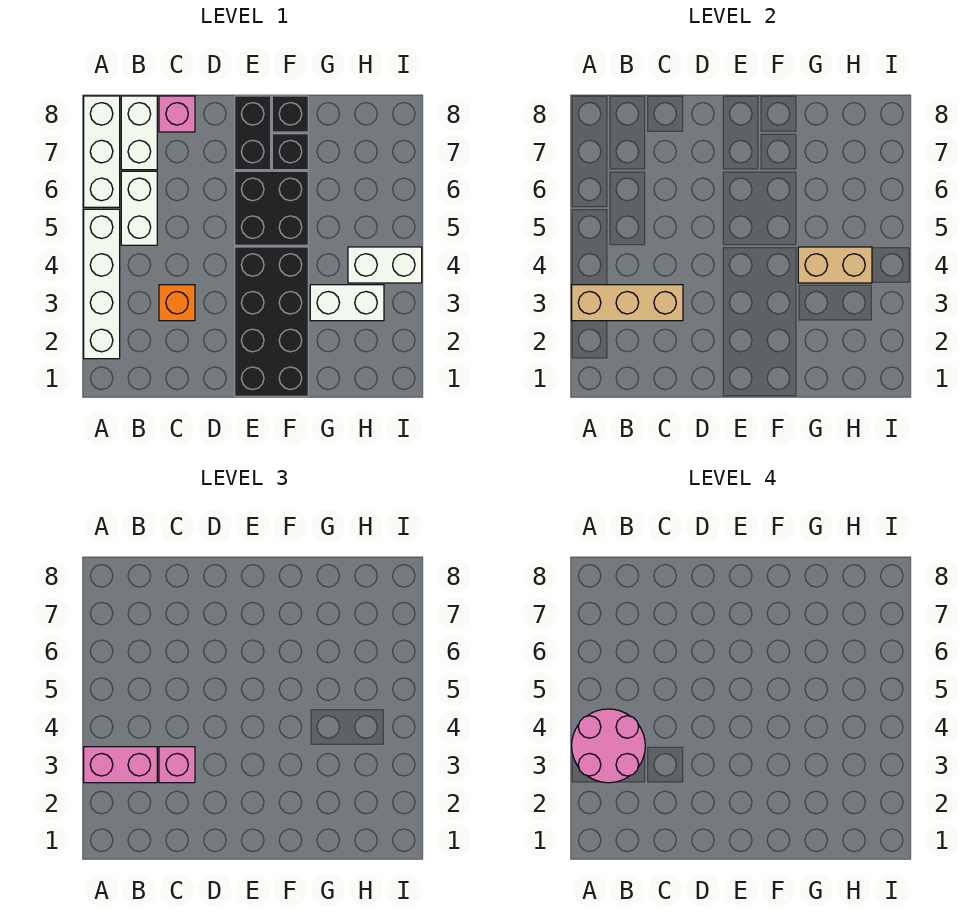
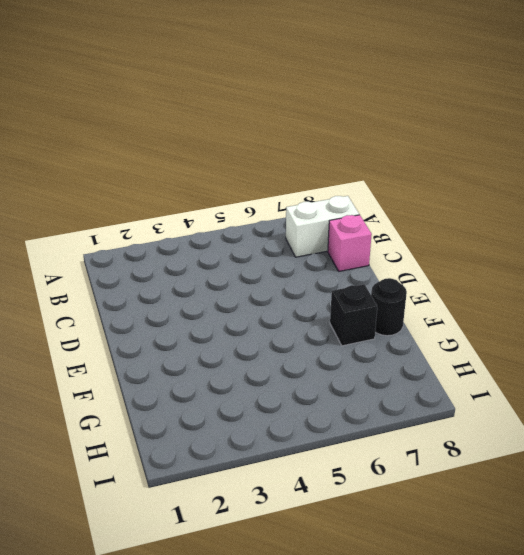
black 1x1 round brick [371,278,407,336] -> black 1x1 brick [272,96,308,132]
none -> white 1x4 brick [84,209,120,359]
none -> white 1x3 brick [84,96,120,207]
none -> white 1x2 brick [121,171,157,245]

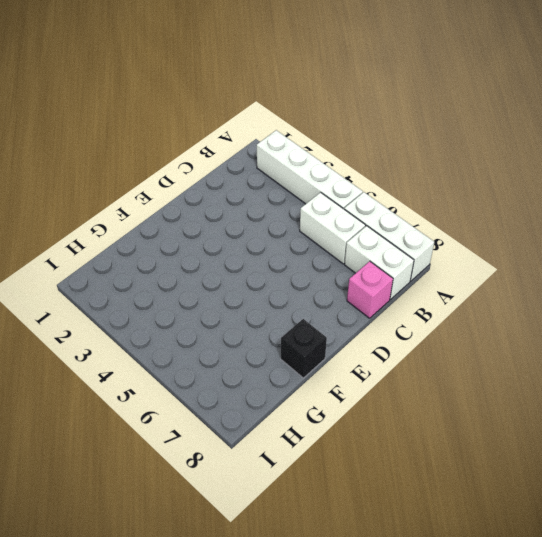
none -> orange 1x1 brick [159,285,195,321]
none -> black 2x4 brick [235,247,308,396]
none -> black 2x2 brick [235,171,308,245]

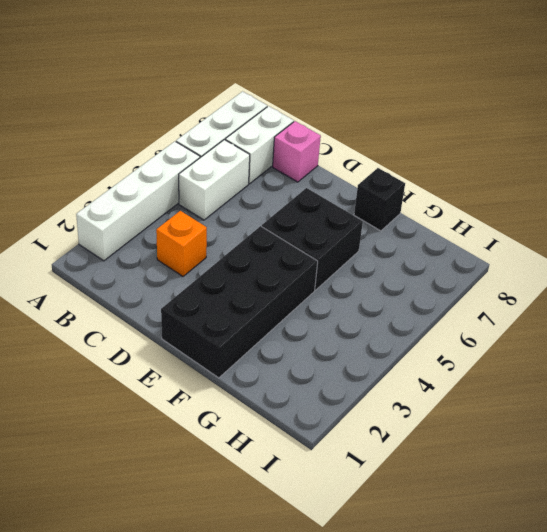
none -> black 1x2 brick [235,96,271,170]
none -> black 1x1 brick [272,134,308,170]
none -> white 1x2 brick [310,285,384,321]

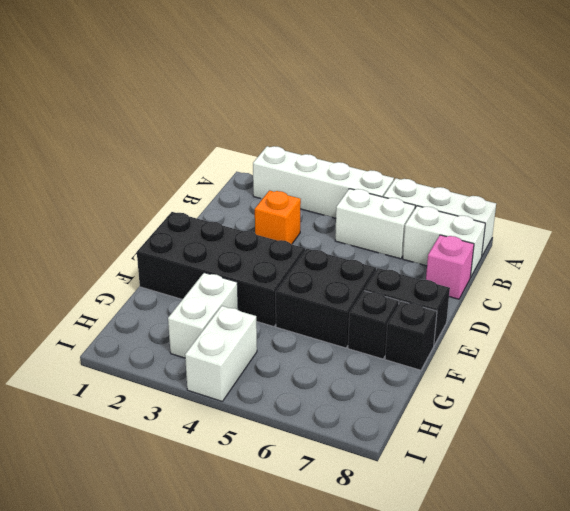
none -> tan 1x3 brick [572,285,683,321]
none -> tan 1x2 brick [798,247,872,283]
none -> pink 1x2 brick [84,747,157,783]

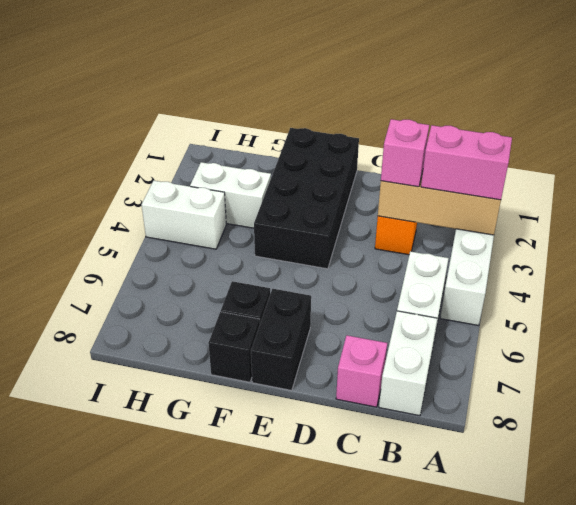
none -> white 1x3 brick [84,96,120,207]
none -> black 2x2 brick [235,171,308,245]
none -> tan 1x2 brick [798,247,872,283]

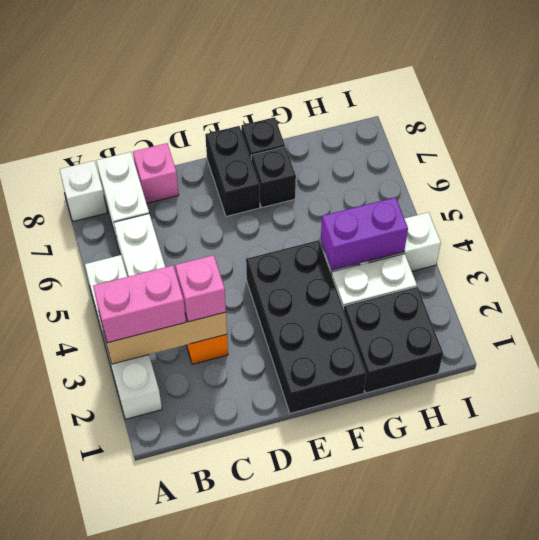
white 1x1 brick [60,161,107,221] -> white 1x3 brick [84,96,120,207]
black 2x2 brick [344,287,443,393] -> black 2x2 brick moved to [235,171,308,245]
purple 1x2 brick [321,197,408,270] -> tan 1x2 brick [798,247,872,283]
none -> pink 2x2 round brick [572,709,645,783]

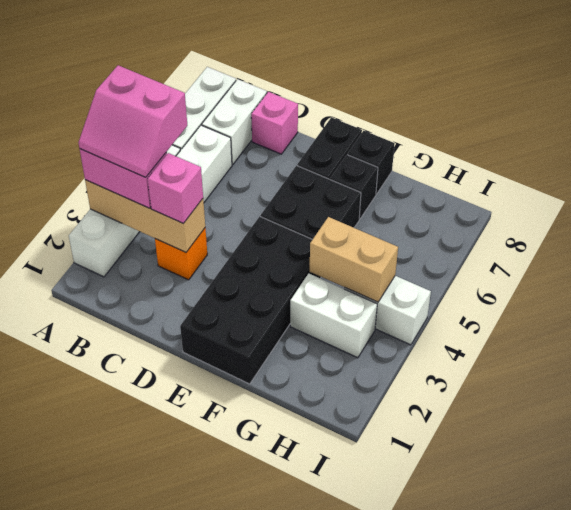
pink 2x2 slope [78,65,187,177] -> pink 2x2 round brick [572,709,645,783]

